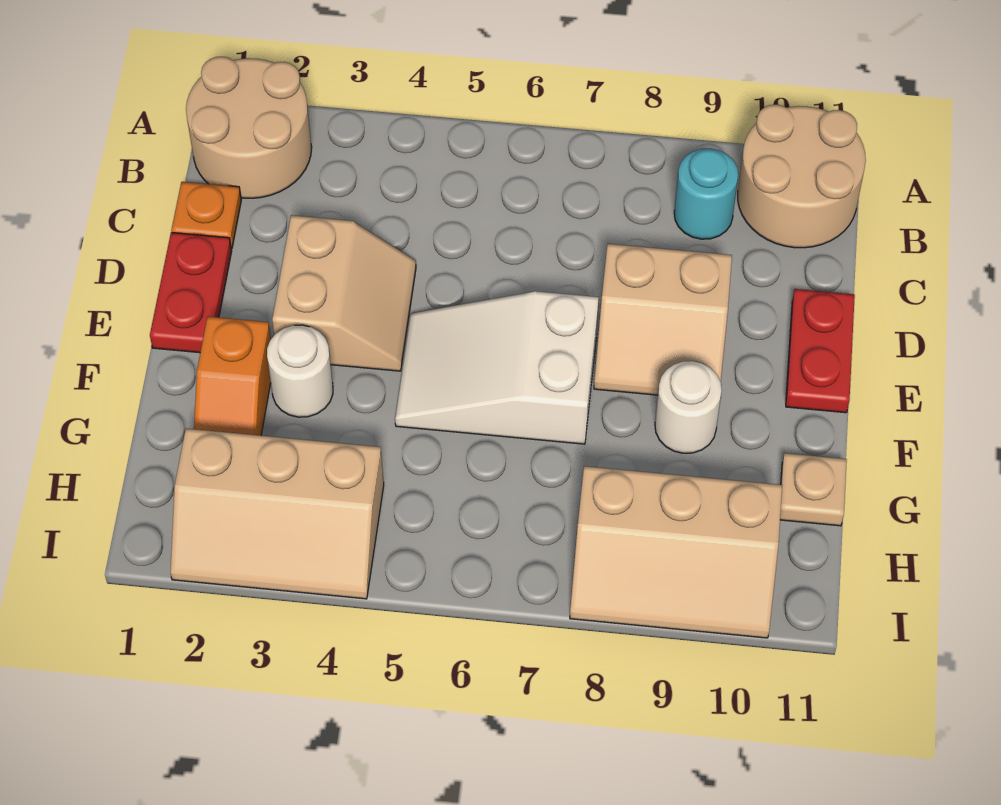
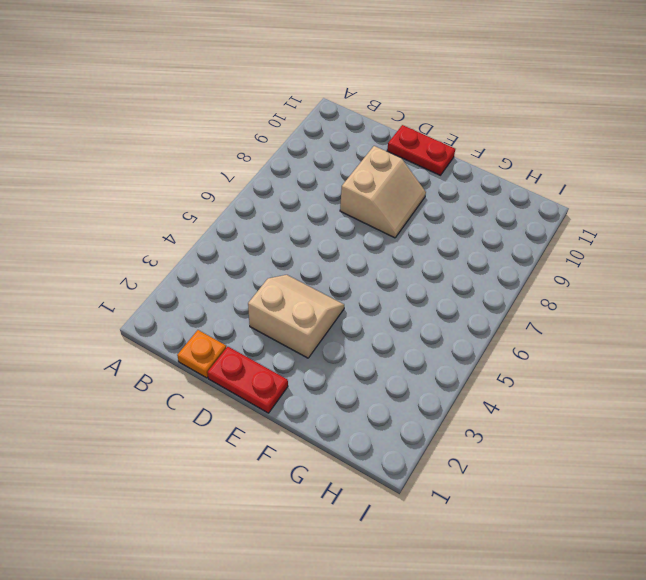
none -> tan 2x2 round brick [186,57,312,198]
none -> tan 2x2 round brick [738,105,866,248]
none -> cyan 1x1 round brick [674,149,738,239]

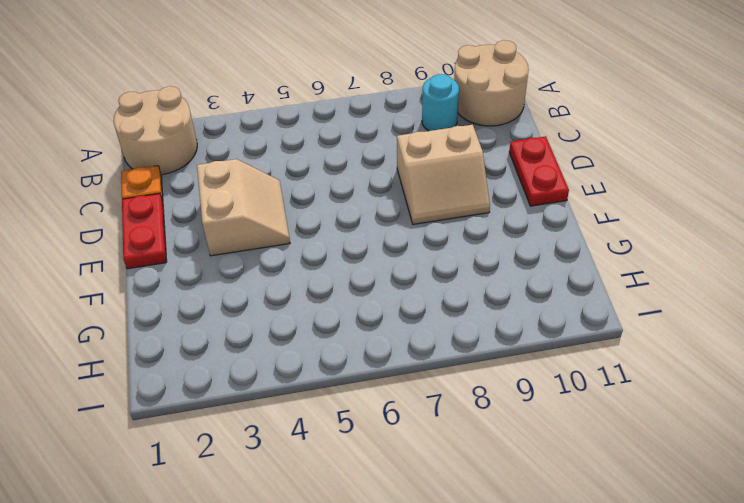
none -> white 2x3 slope [395,291,599,444]
none -> orange 1x2 slope [194,316,271,436]
none -> white 1x1 round brick [267,325,333,417]

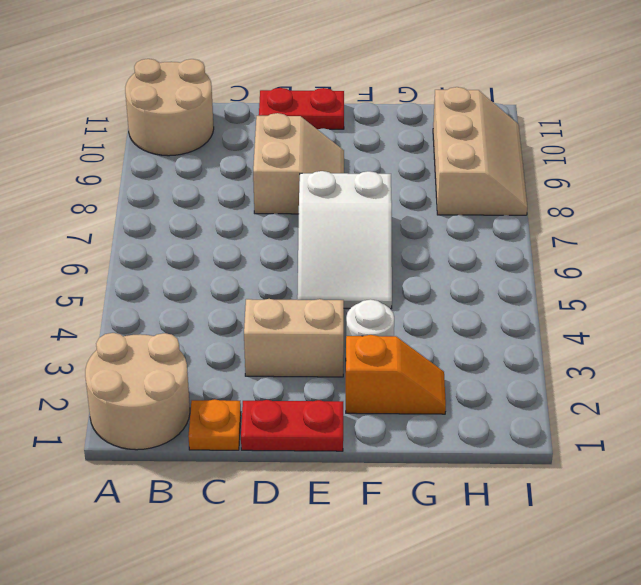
none -> cyan 1x1 round brick [674,149,738,239]
none -> white 1x1 round brick [655,361,722,453]
none -> tan 1x1 plate [780,453,847,526]

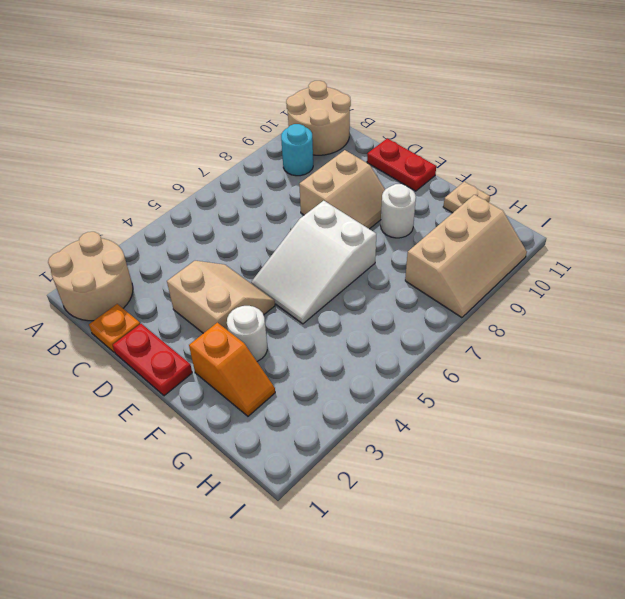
none -> tan 2x3 slope [170,429,384,599]

